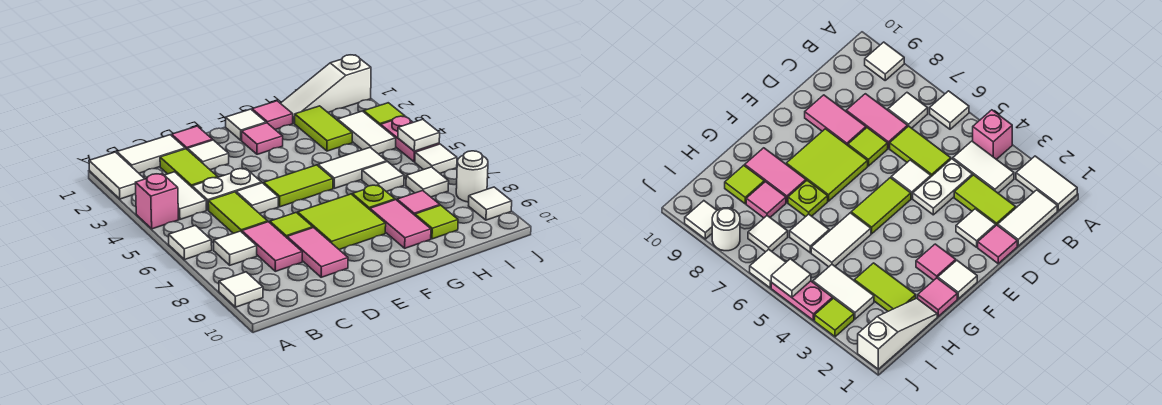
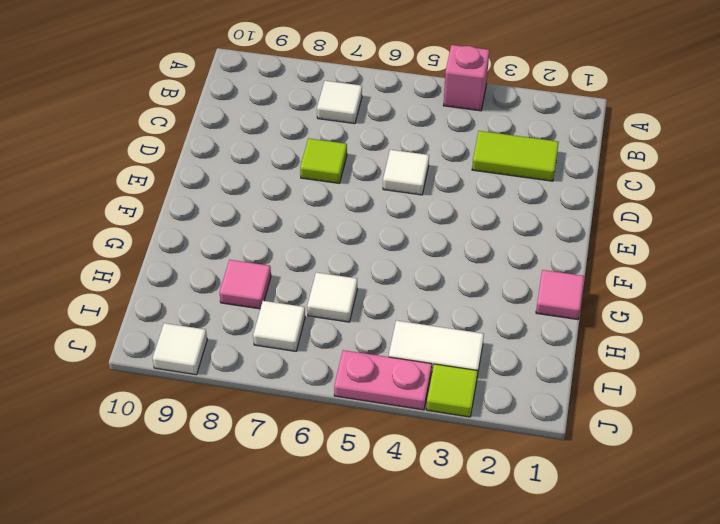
none -> white 1x2 tile [89,152,144,199]
none -> white 1x1 tile [169,225,212,260]
none -> white 1x1 tile [219,272,263,307]
none -> white 1x2 tile [117,135,185,173]

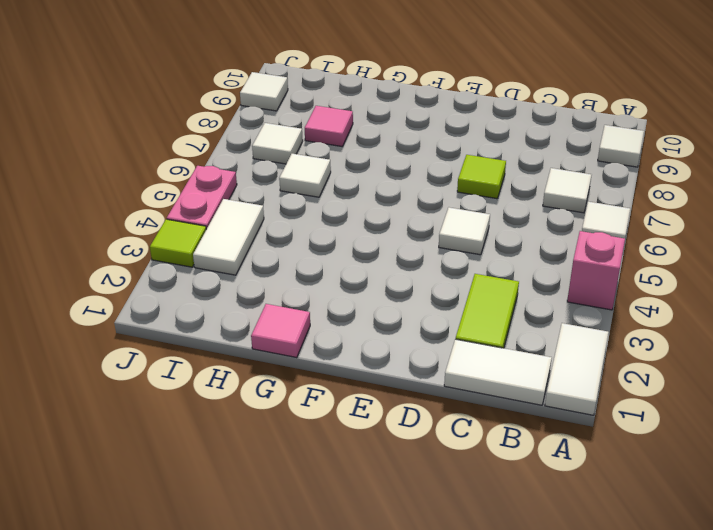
none -> white 1x2 tile [165,172,206,219]
none -> white 1x2 plate [192,168,262,210]
none -> lime 1x2 tile [208,192,268,233]
none -> pink 1x2 tile [242,222,302,271]

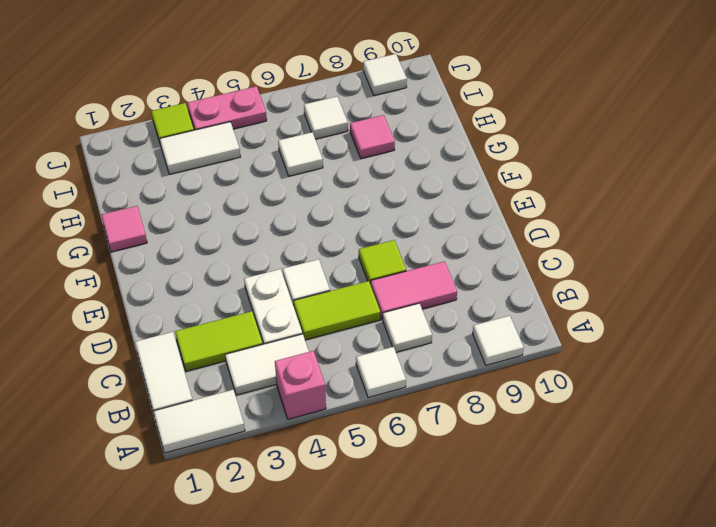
none -> pink 1x1 tile [172,126,213,149]
none -> white 1x1 tile [187,140,229,170]
none -> pink 1x2 tile [287,228,348,277]
none -> lime 1x2 tile [264,165,333,207]

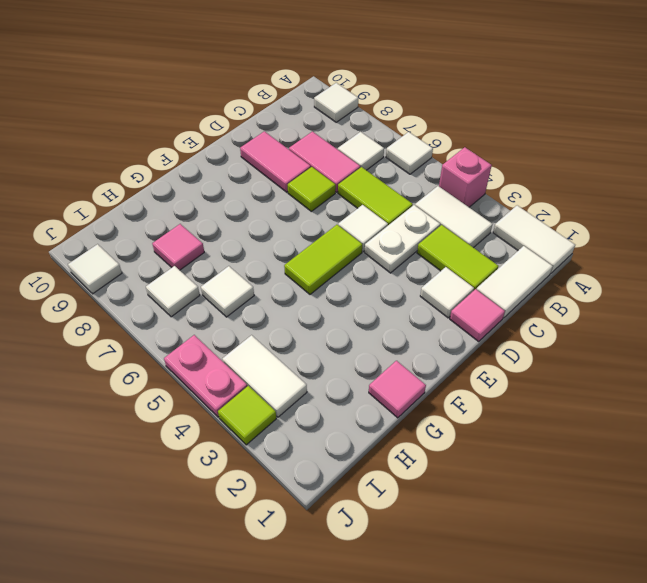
none -> lime 2x2 tile [298,194,386,250]
none -> white 1x1 tile [226,109,266,140]
none -> pink 1x1 tile [242,123,283,154]
none -> white 1x2 tile [318,148,387,188]

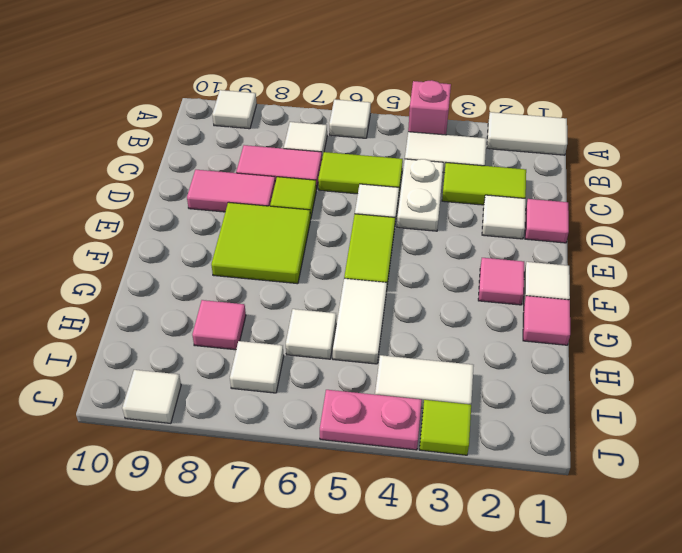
none -> white 1x2 tile [117,135,185,173]
none -> lime 1x1 plate [352,185,395,210]
none -> pink 1x2 tile [370,200,431,248]
none -> white 1x3 slope [281,55,371,123]

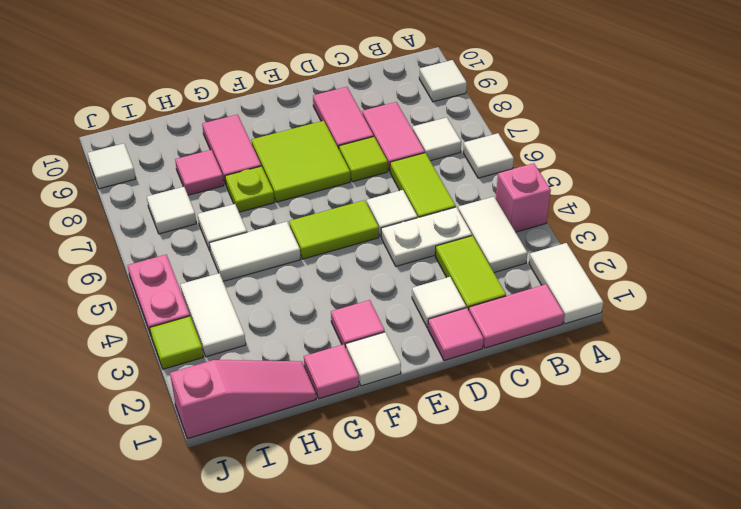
pink 1x2 tile [469,284,564,348] -> white 1x2 tile [117,135,185,173]
pink 1x3 slope [170,360,316,439] -> white 1x3 slope [281,55,371,123]
none -> lime 1x2 tile [295,106,352,151]
none -> lime 1x1 tile [415,205,458,239]
none -> white 1x1 tile [415,144,457,173]
none -> white 1x1 round brick [456,151,488,202]

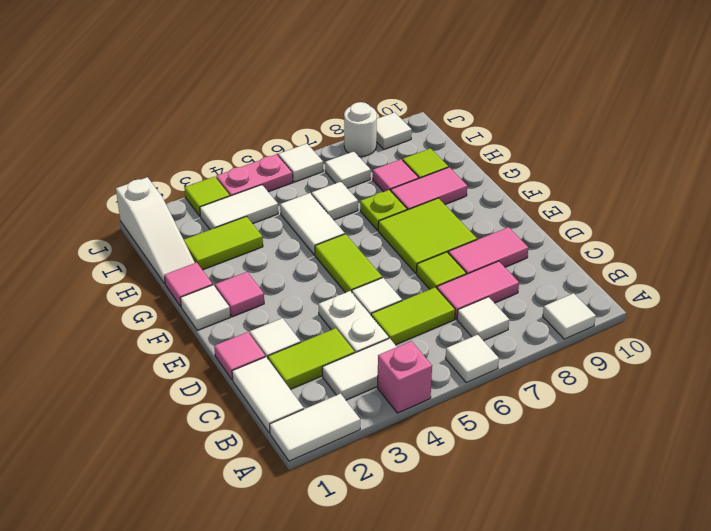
none -> white 1x1 tile [398,119,440,151]

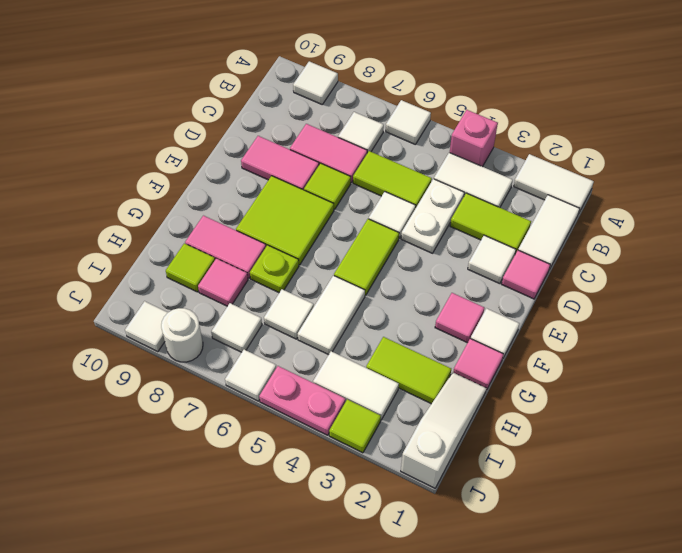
none -> white 1x1 tile [398,119,440,151]

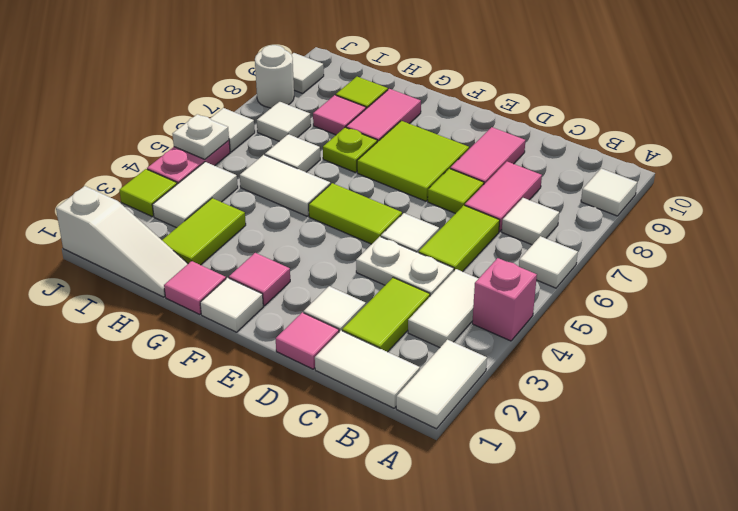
white 1x1 plate [173,114,229,159] -> white 1x1 tile [398,119,440,151]

